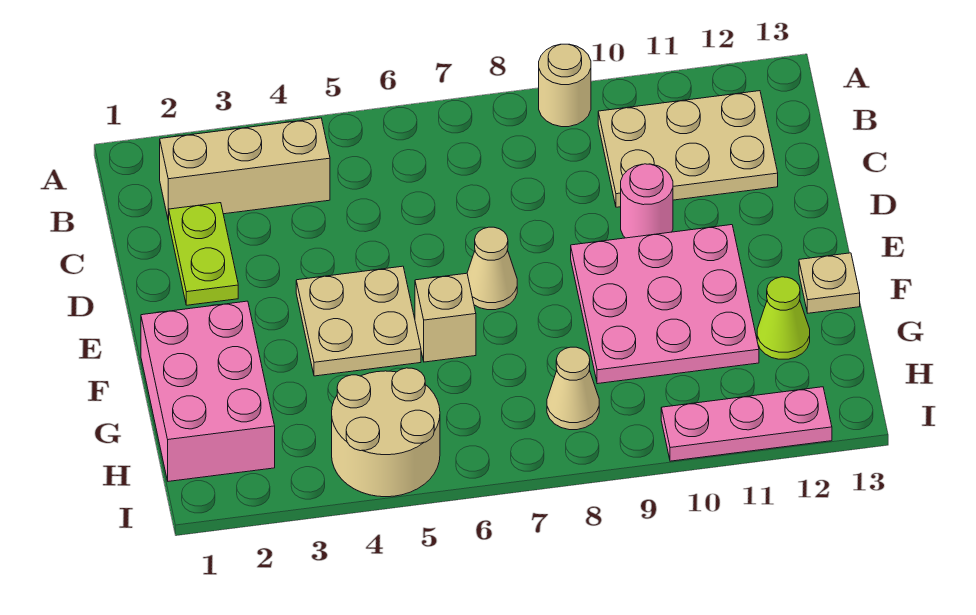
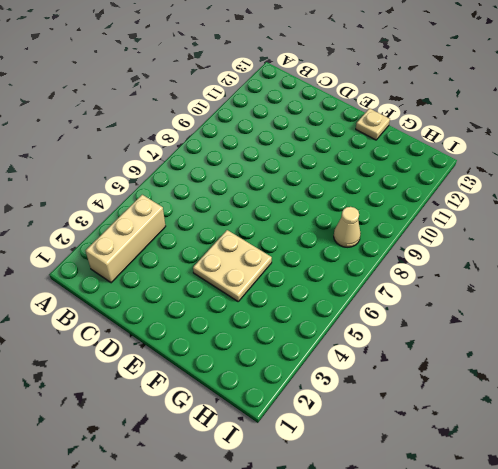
none -> tan 1x1 round brick [539,44,591,127]
none -> tan 2x3 plate [598,91,778,207]
none -> lime 1x2 plate [168,203,238,305]

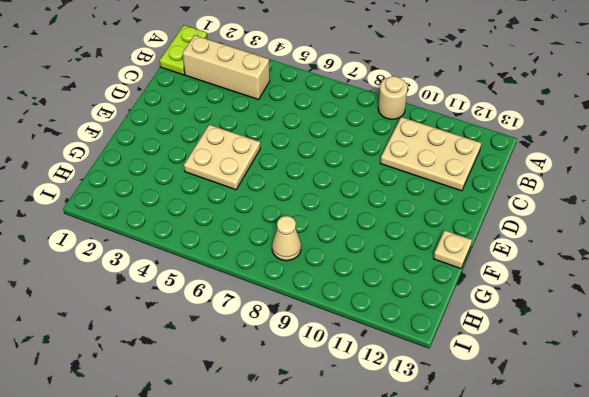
lime 1x2 plate [160,25,207,75] -> lime 1x2 plate moved to [168,203,238,305]
none -> pink 1x1 round brick [621,164,673,238]
none -> tan 1x1 cone [467,227,517,310]
none -> pink 3x3 plate [571,225,759,384]

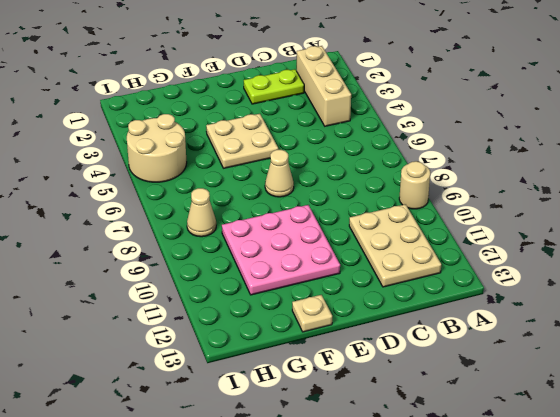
none -> pink 1x1 round brick [621,164,673,238]
none -> pink 2x3 brick [141,301,275,481]
none -> tan 1x1 brick [415,273,476,362]

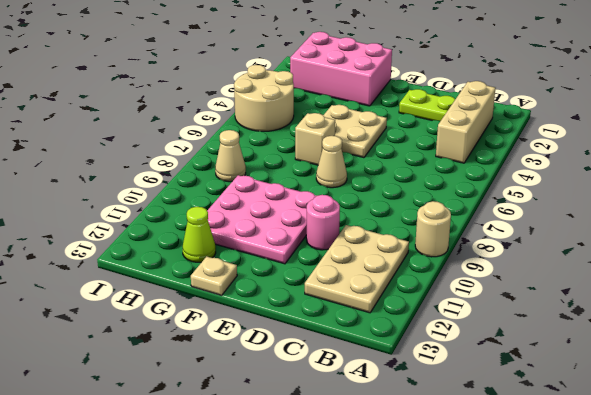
none -> pink 1x3 plate [661,387,832,461]

